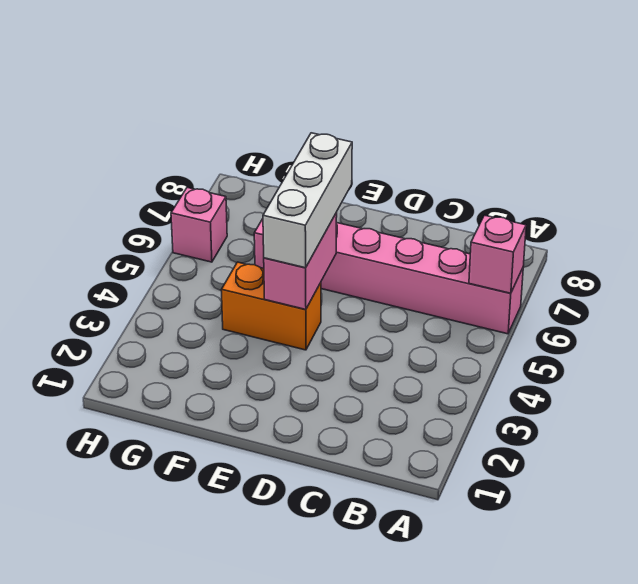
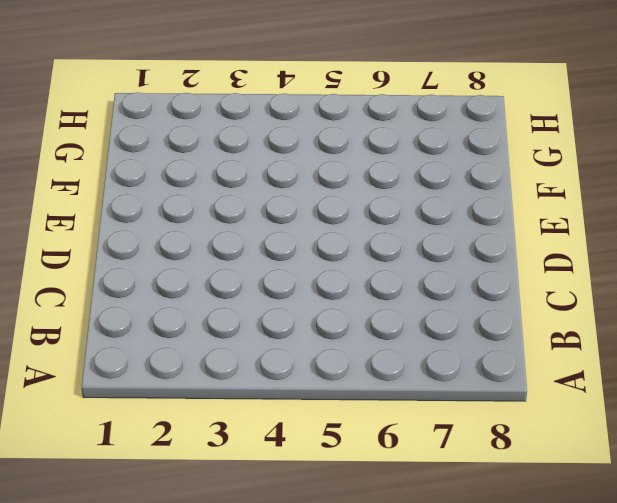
none -> pink 1x6 brick [254,219,523,334]
none -> orange 1x2 brick [221,262,321,350]

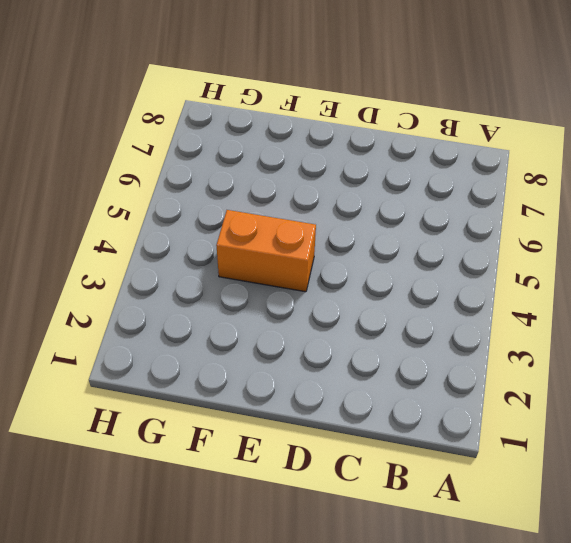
none -> pink 1x6 brick [254,219,523,334]
none -> pink 1x1 brick [171,188,227,262]

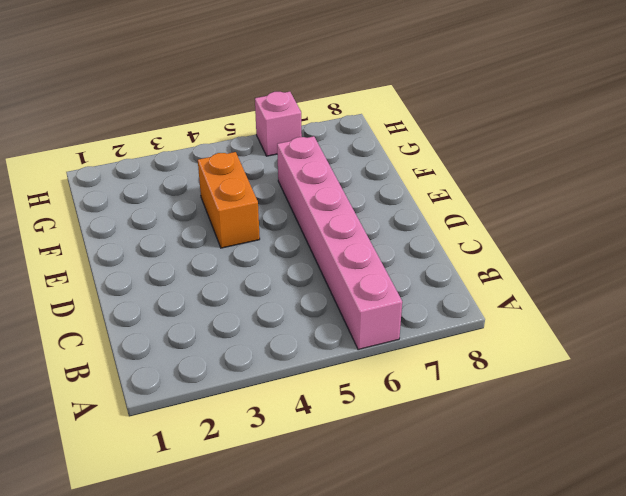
none -> pink 1x1 brick [469,215,526,293]
none -> pink 1x2 brick [264,213,337,310]

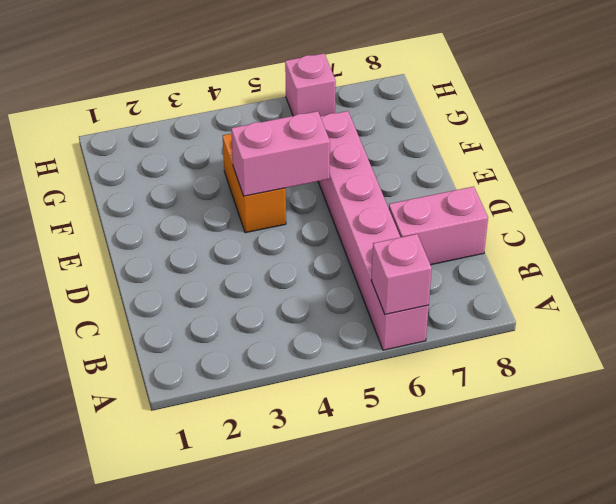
pink 1x2 brick [389,187,488,265] -> none
none -> white 1x3 brick [263,133,352,268]

